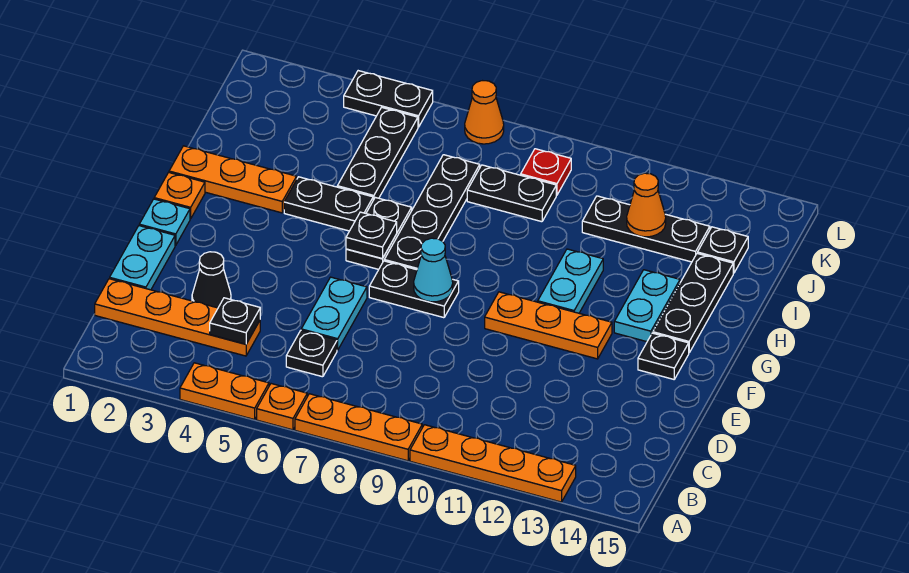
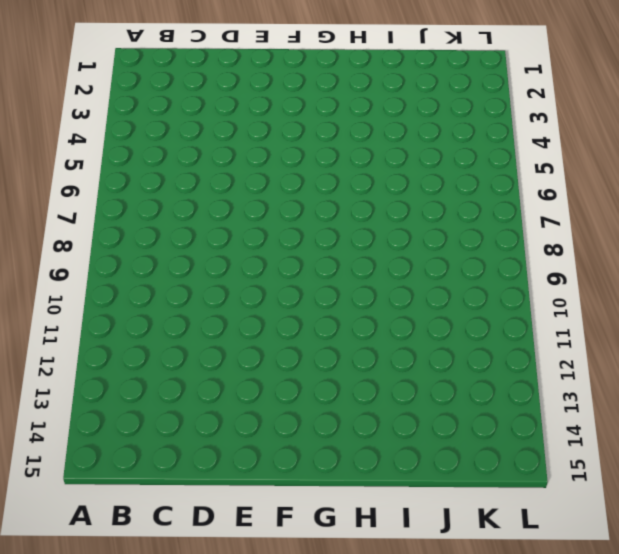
none -> orange 1x2 plate [180,363,269,419]
none -> orange 1x1 plate [257,384,307,430]
none -> orange 1x3 plate [295,394,422,461]
none -> orange 1x4 plate [410,425,576,502]

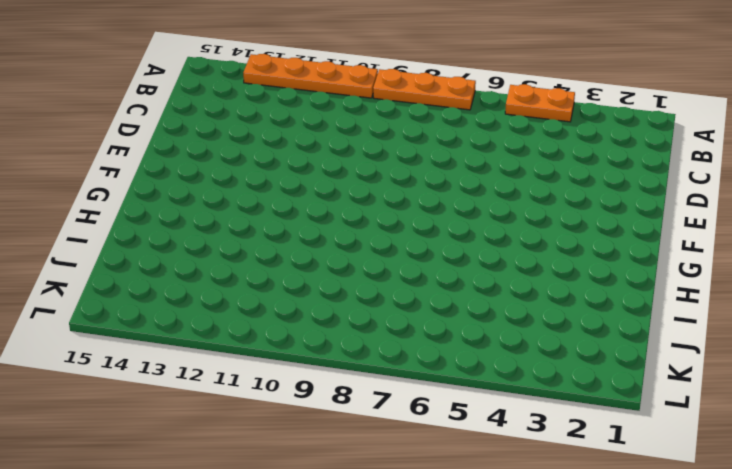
none -> orange 1x1 plate [257,384,307,430]
none -> orange 1x4 plate [95,279,260,356]
none -> black 1x1 plate [286,330,337,377]
none -> cyan 1x2 plate [110,226,175,290]

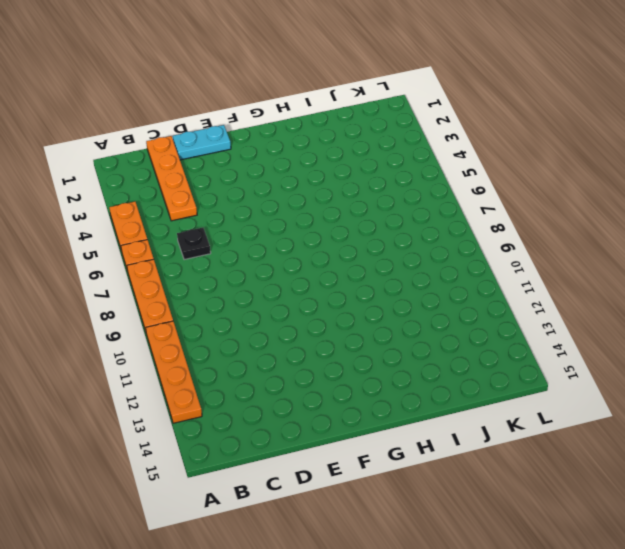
none -> black 1x1 cone [192,252,231,308]
none -> cyan 1x2 plate [301,277,367,350]
none -> cyan 1x1 plate [139,199,190,245]
none -> black 1x2 plate [369,261,459,318]

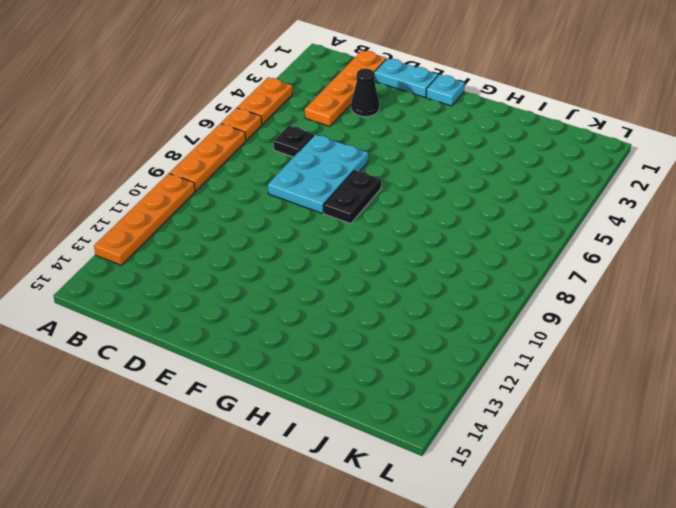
cyan 2x3 plate [268,134,368,213] -> cyan 1x2 plate [301,277,367,350]
none -> orange 1x3 plate [485,292,612,359]
none -> black 1x1 plate [638,333,689,379]
none -> orange 1x1 plate [154,172,205,219]
none -> black 1x2 plate [346,197,412,269]

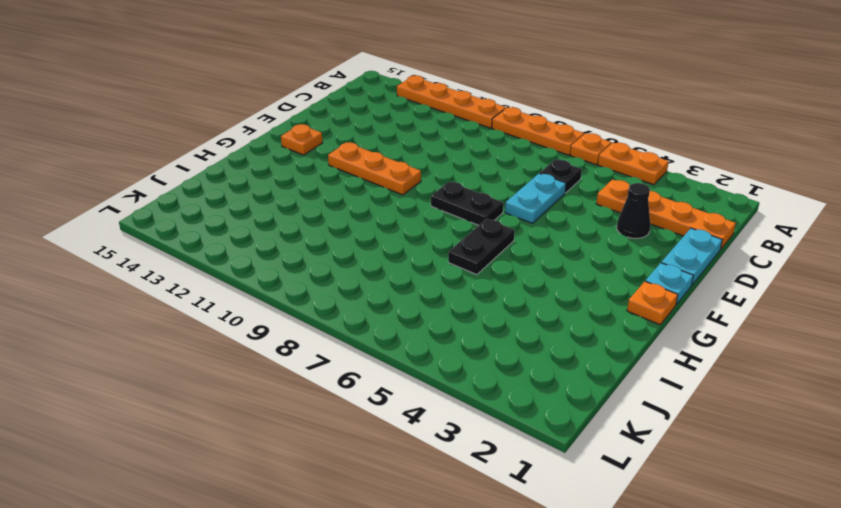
orange 1x1 plate [281,124,323,155] -> black 1x1 plate [638,333,689,379]
none -> black 1x4 plate [384,155,480,270]
none -> cyan 1x2 plate [538,249,603,313]
none -> cyan 1x2 plate [614,270,680,342]
none -> black 1x3 plate [653,253,733,353]

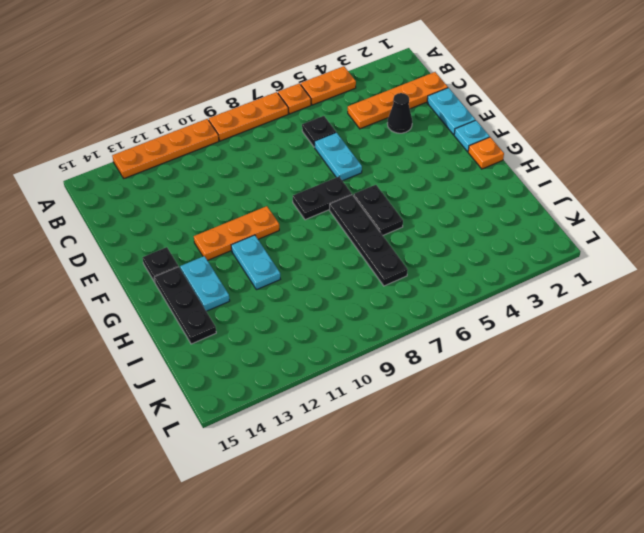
none -> orange 1x3 plate [169,146,297,213]
none -> black 1x2 plate [284,177,373,231]
none -> black 1x3 plate [337,107,418,200]
none -> black 1x2 plate [467,165,556,222]

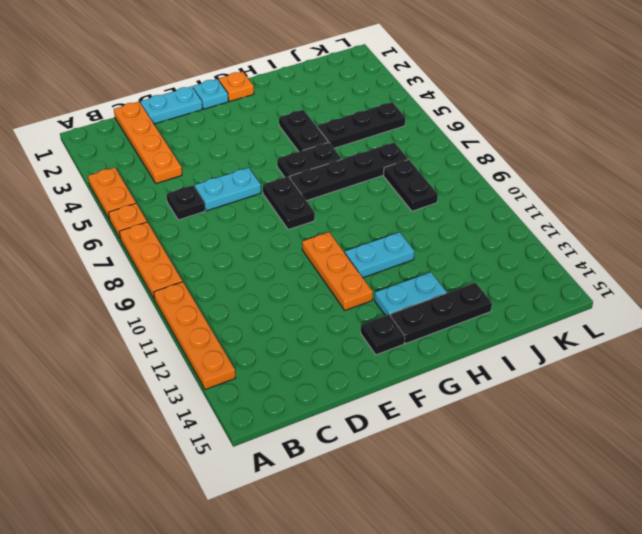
none -> black 1x1 cone [192,252,231,308]
none -> orange 1x3 plate [169,146,297,213]
none -> black 1x3 plate [582,196,710,262]
none -> black 1x1 plate [698,227,748,273]

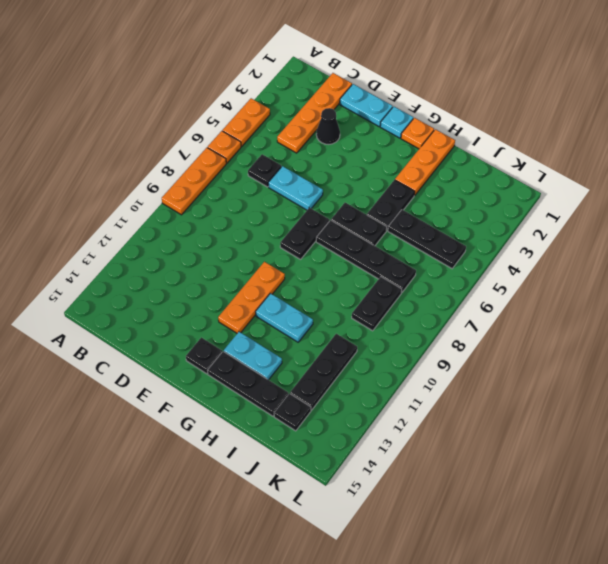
none -> orange 1x4 plate [410,425,576,502]
none -> red 1x1 plate [521,149,571,195]
none -> black 1x2 plate [344,71,433,127]
none -> orange 1x1 cone [465,81,504,144]

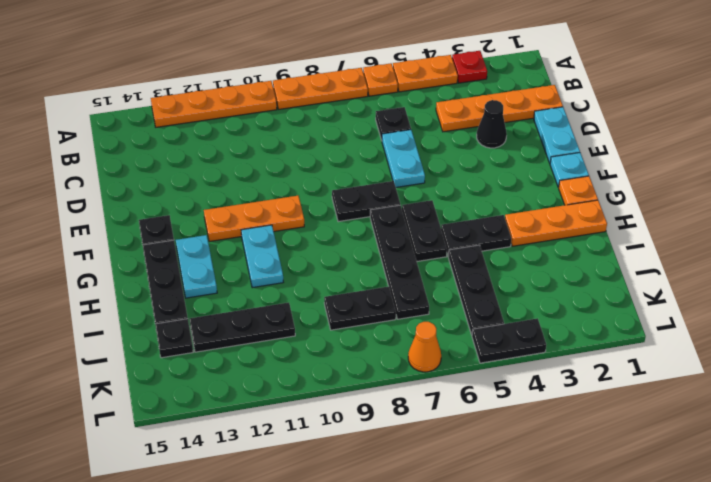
red 1x1 plate [452,51,487,83] -> red 1x1 plate moved to [521,149,571,195]
none -> black 1x1 plate [210,298,260,344]
none -> cyan 1x1 cone [414,238,453,302]
none -> black 1x1 plate [346,212,397,259]
none -> orange 1x1 cone [627,173,666,237]

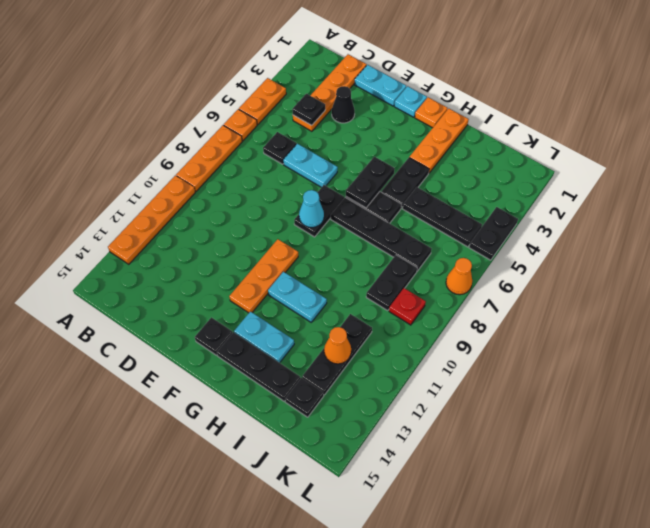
black 1x2 plate [346,157,395,208] -> black 1x1 plate [346,212,397,259]

